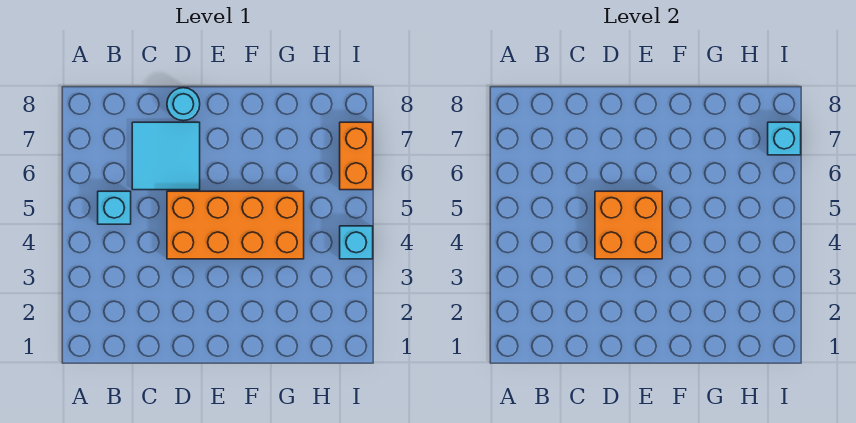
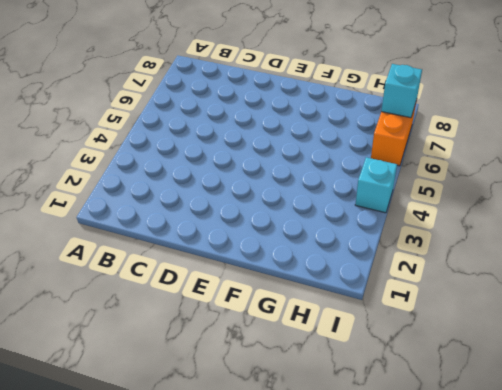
none -> cyan 1x1 brick [98,191,131,224]
none -> cyan 2x2 tile [132,122,200,190]

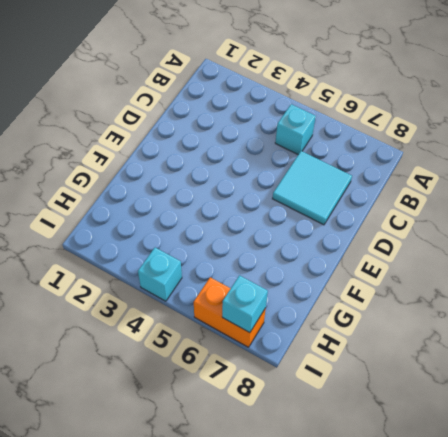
none -> orange 2x4 brick [167,191,304,259]
none -> cyan 1x1 round brick [167,88,200,121]

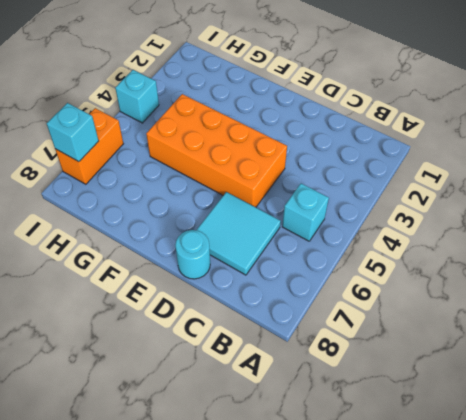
none -> orange 2x2 brick [595,191,662,259]

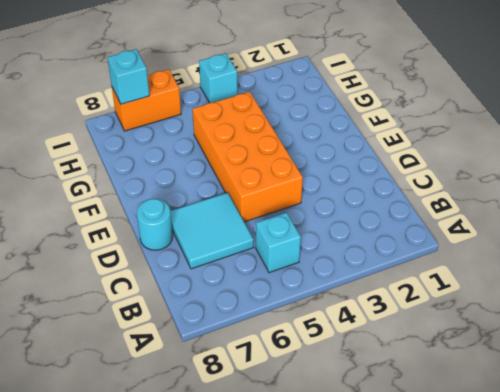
none -> orange 2x2 brick [595,191,662,259]

